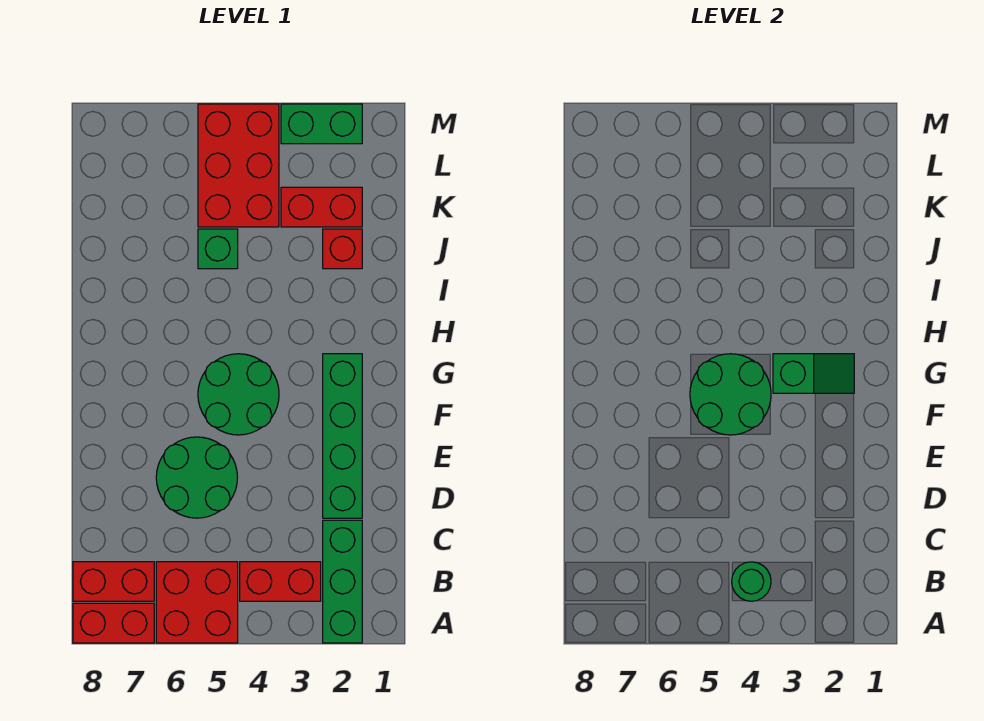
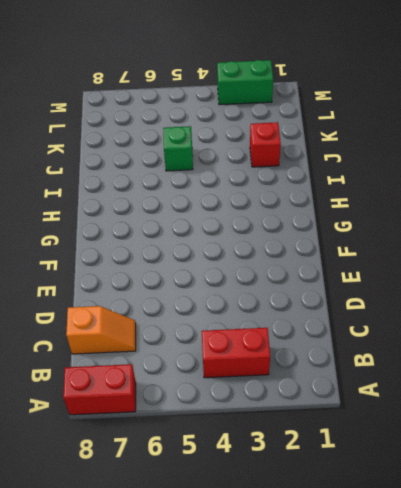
orange 1x2 slope [66,306,136,354] -> none
none -> green 1x3 brick [323,520,362,643]
none -> red 2x2 brick [156,562,238,643]
none -> red 1x2 brick [73,562,154,601]

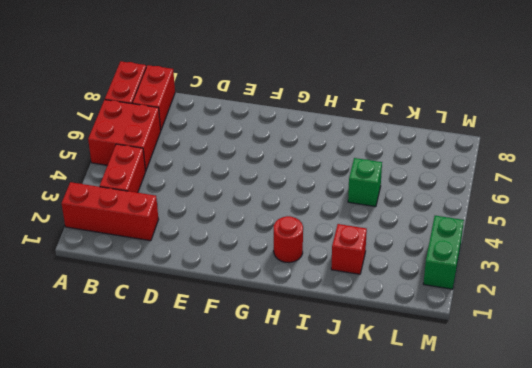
red 1x3 brick [62,182,158,241] -> green 1x3 brick [323,520,362,643]
red 1x1 round brick [274,216,303,263] -> none
none -> green 1x4 brick [323,354,362,518]
none -> green 2x2 round brick [156,437,238,518]
none -> green 2x2 round brick [198,354,279,435]

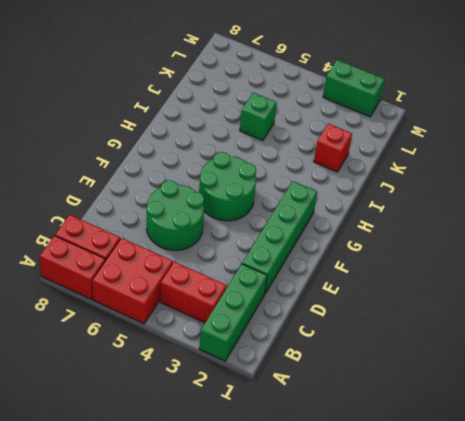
none -> red 1x2 brick [281,187,362,227]
none -> red 2x3 brick [198,104,279,227]
none -> green 1x1 round brick [732,562,771,601]

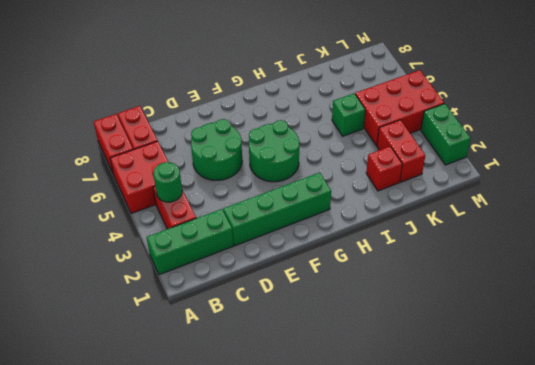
none -> green 2x2 round brick [690,354,771,435]
none -> green 1x2 slope [773,354,854,393]

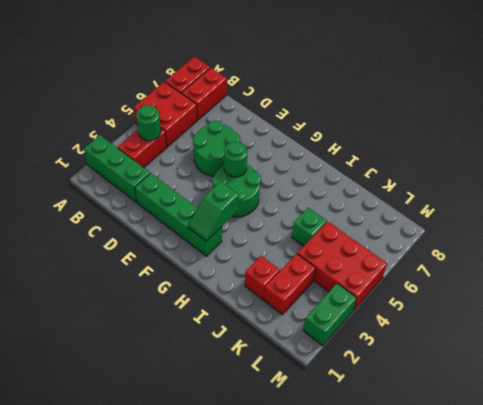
green 1x1 round brick [224,142,247,177] -> green 2x2 round brick [690,354,771,435]

